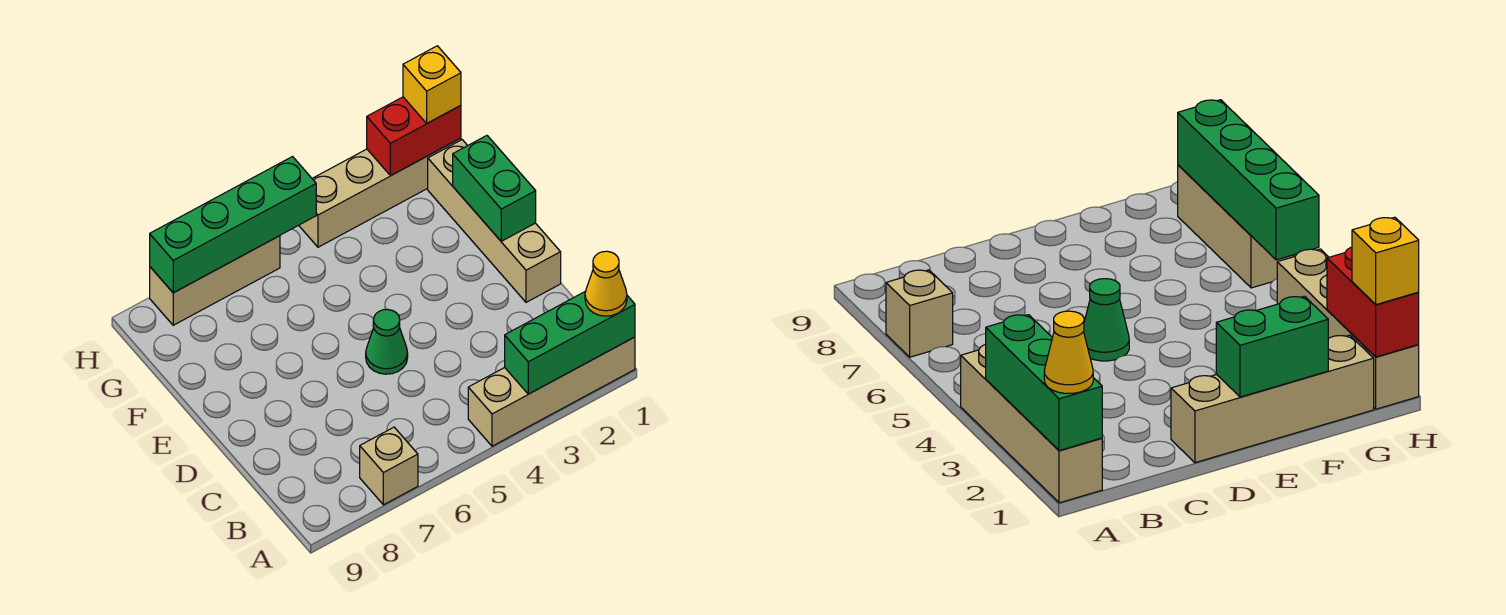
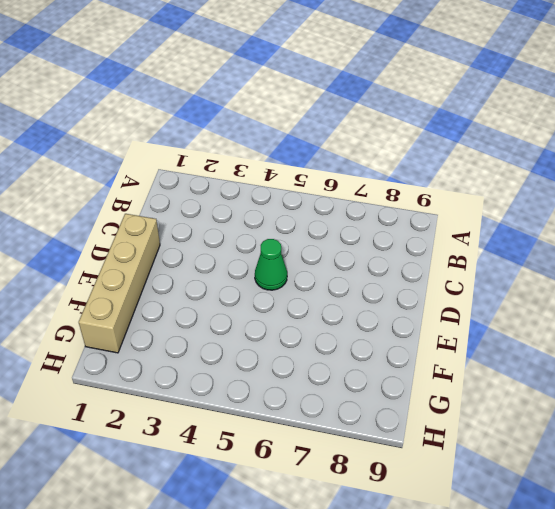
none -> tan 1x4 brick [468,337,635,446]
none -> tan 1x1 brick [360,427,418,505]
none -> tan 1x4 brick [299,138,461,247]

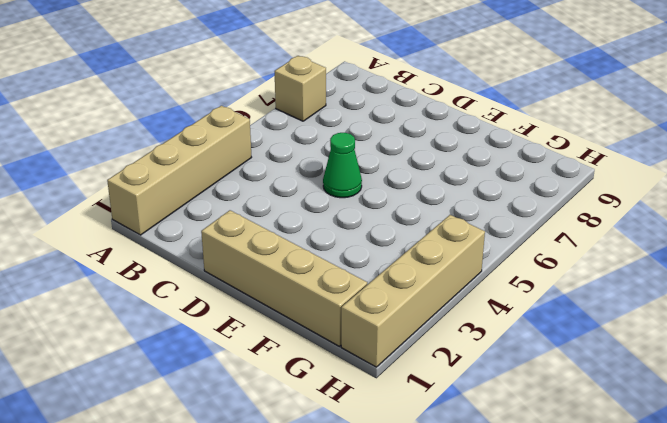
none -> tan 1x3 brick [150,236,280,325]
none -> green 1x3 brick [505,291,635,394]
none -> green 1x2 brick [453,136,536,241]

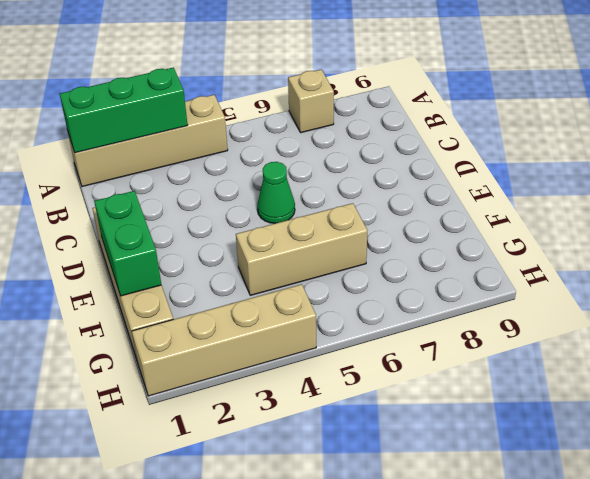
tan 1x3 brick [236,203,367,295] -> tan 1x3 brick moved to [150,236,280,325]
none -> red 1x2 brick [367,97,461,176]
none -> green 1x4 brick [150,157,316,293]
none -> yellow 1x1 cone [585,251,627,316]

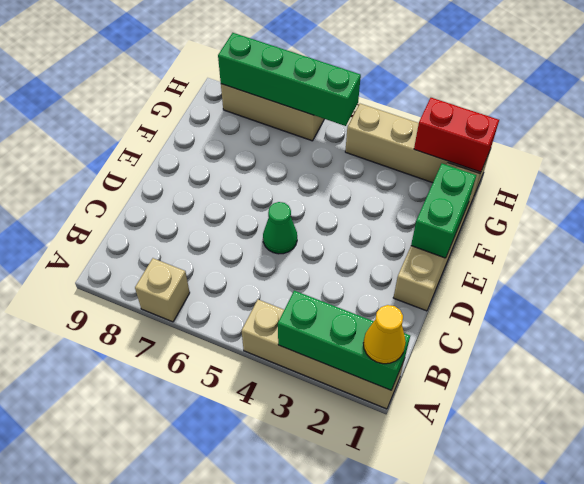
none -> yellow 1x1 brick [403,46,461,123]

